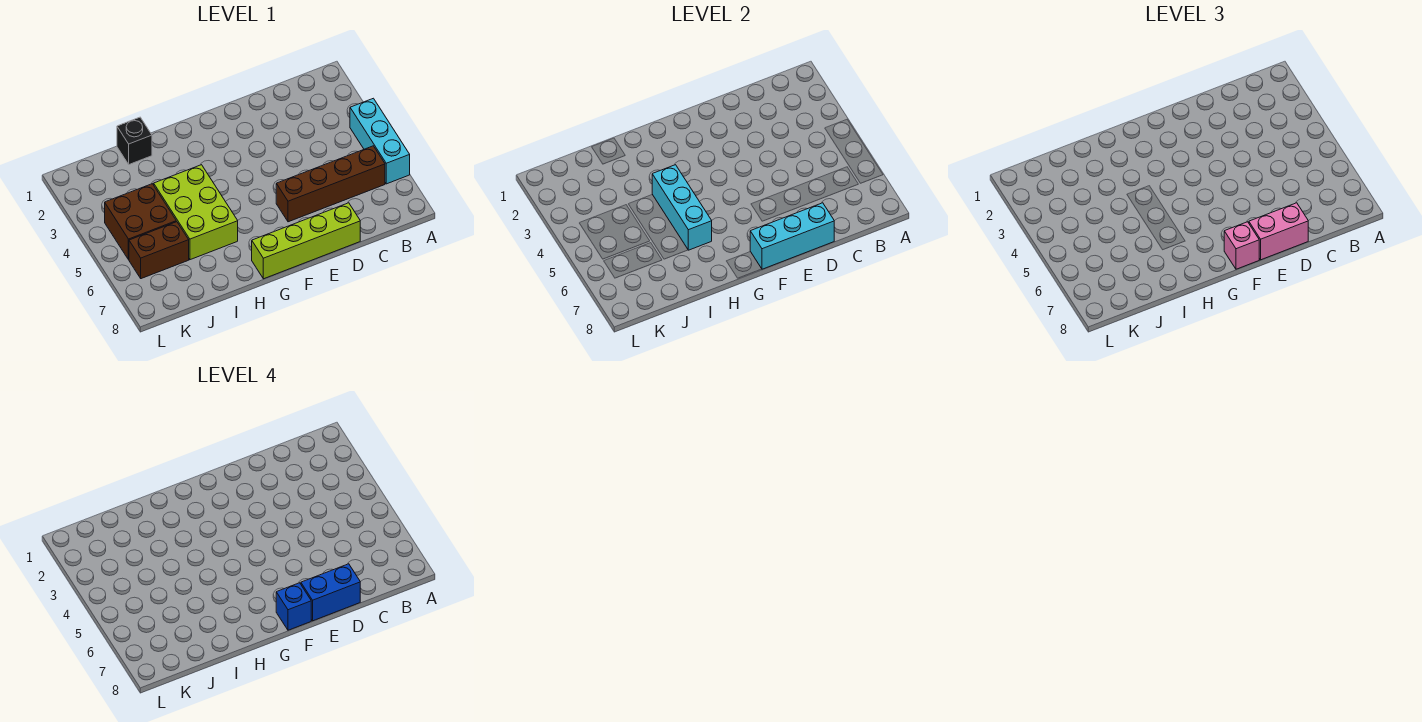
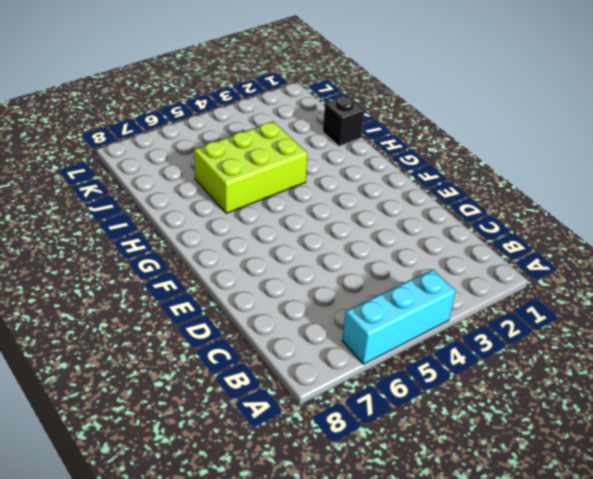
none -> brown 1x4 brick [276,146,385,222]
none -> lime 1x4 brick [252,203,360,279]
none -> brown 2x2 brick [105,184,176,260]

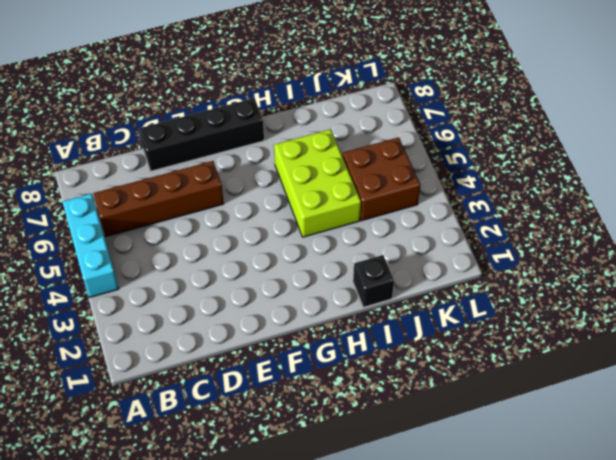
black 1x4 brick [139,98,264,171] -> lime 1x4 brick [252,203,360,279]
none -> brown 1x2 brick [129,222,189,279]
none -> cyan 1x3 brick [750,203,834,269]
none -> cyan 1x3 brick [652,165,712,250]

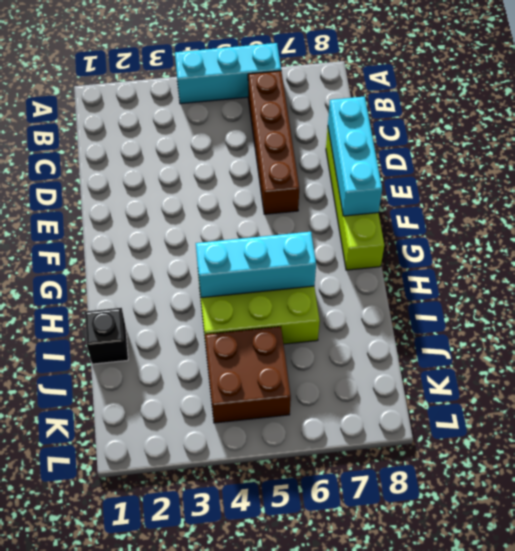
none -> brown 1x2 brick [129,222,189,279]
none -> pink 1x2 brick [1249,203,1308,260]
none -> pink 1x1 brick [1224,222,1259,269]

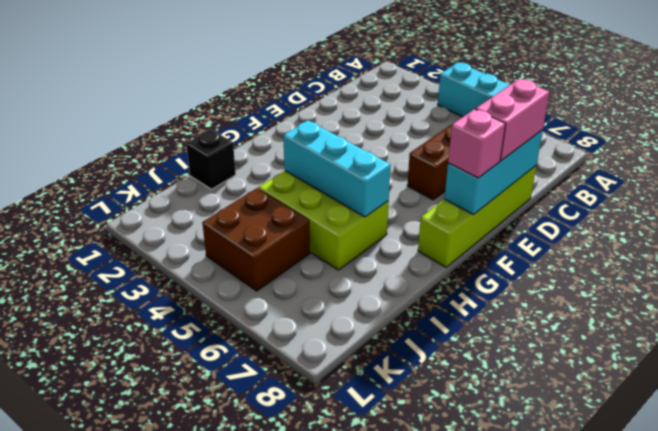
none -> brown 1x2 brick [129,222,189,279]
none -> blue 1x2 brick [301,564,360,621]
none -> blue 1x1 brick [276,583,311,630]

